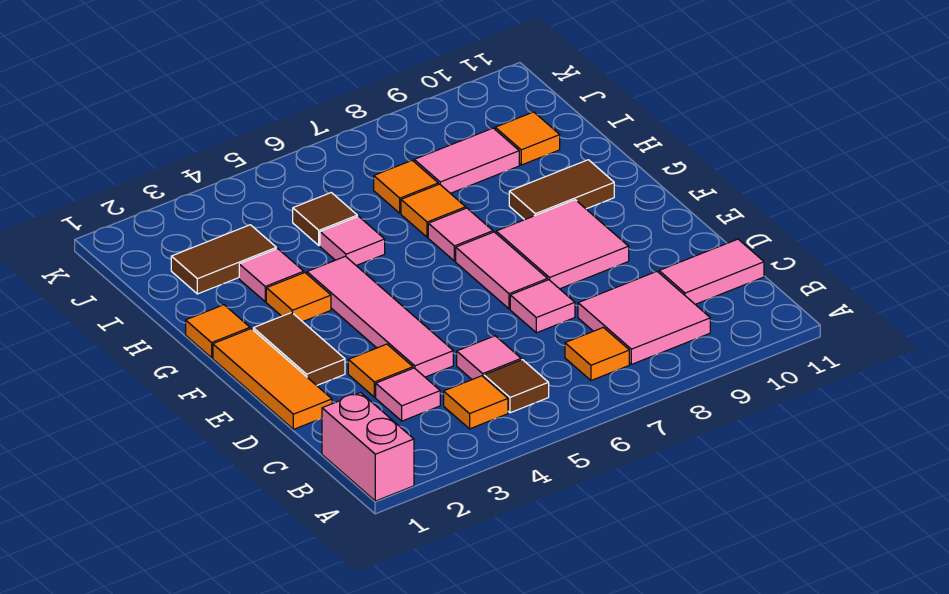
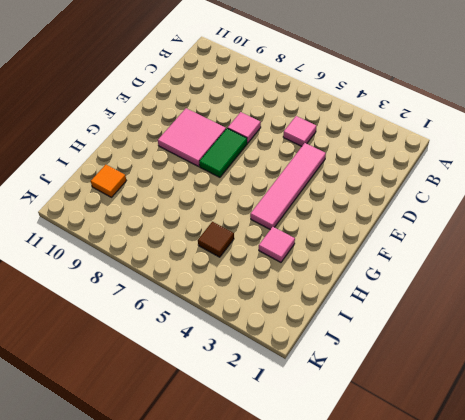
green 1x2 tile [199,128,247,177] -> pink 1x2 tile [456,232,548,309]
none -> pink 1x2 brick [322,393,414,501]
none -> orange 1x1 tile [444,376,508,429]
none -> brown 1x1 tile [484,360,549,413]

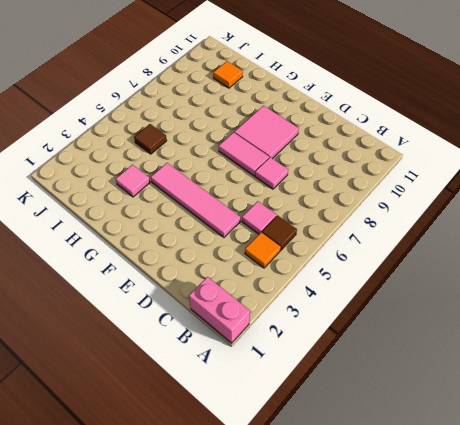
none -> orange 1x1 tile [565,327,629,380]
none -> pink 2x2 tile [578,272,710,364]
none -> pink 1x1 tile [376,368,440,421]

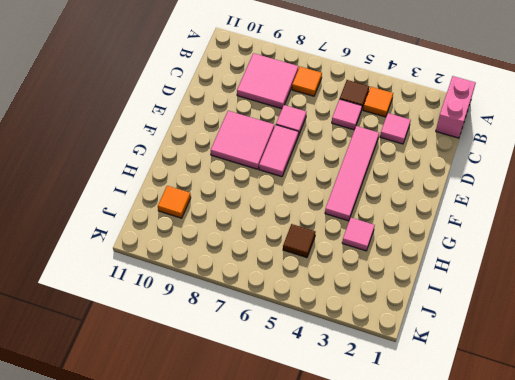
none -> pink 1x2 tile [659,239,764,304]
none -> orange 1x3 tile [213,329,332,429]
none -> orange 1x1 tile [348,344,413,397]

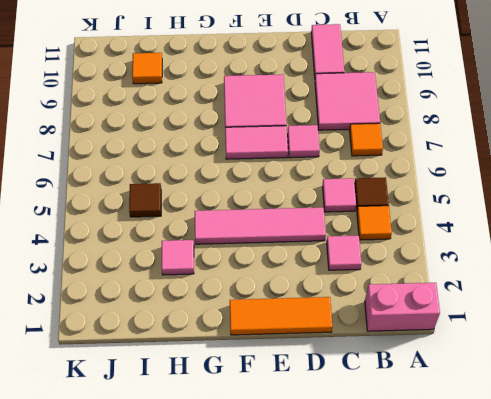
none -> orange 1x1 tile [348,344,413,397]
none -> brown 1x2 tile [253,313,345,385]
none -> orange 1x1 tile [186,305,250,358]

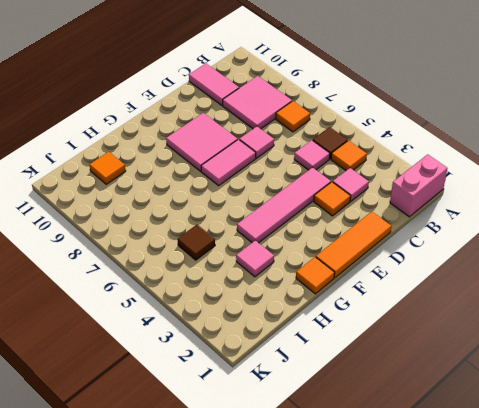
none -> brown 1x2 tile [253,313,345,385]
none -> orange 1x1 tile [266,273,331,322]
none -> pink 1x1 tile [428,208,493,261]

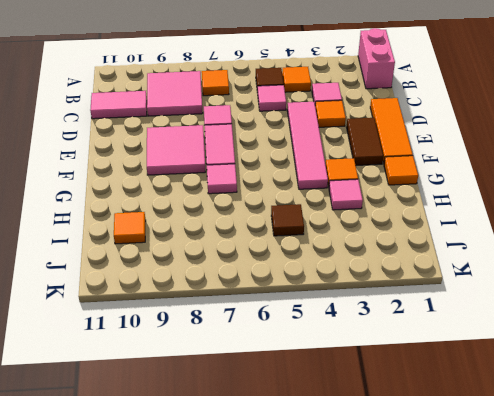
none -> brown 1x2 tile [509,160,614,220]
none -> pink 1x1 tile [320,216,385,266]
none -> orange 1x1 tile [401,184,466,237]

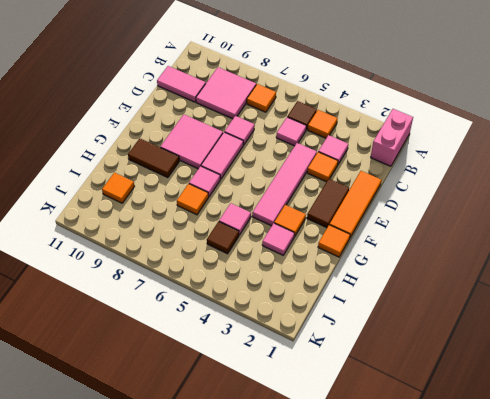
none -> brown 1x2 tile [171,225,276,294]
none -> orange 1x1 tile [374,160,438,213]
none -> pink 1x2 tile [414,128,519,193]

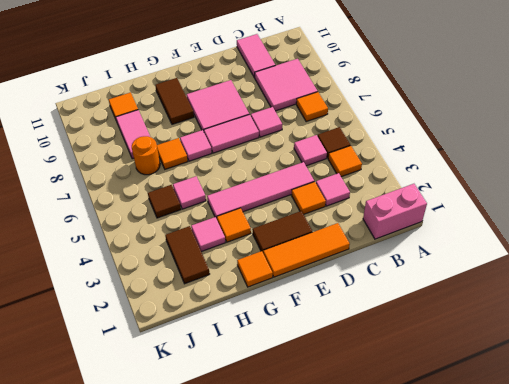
orange 1x1 round brick [132,136,160,175] -> orange 1x1 tile [374,160,438,213]

